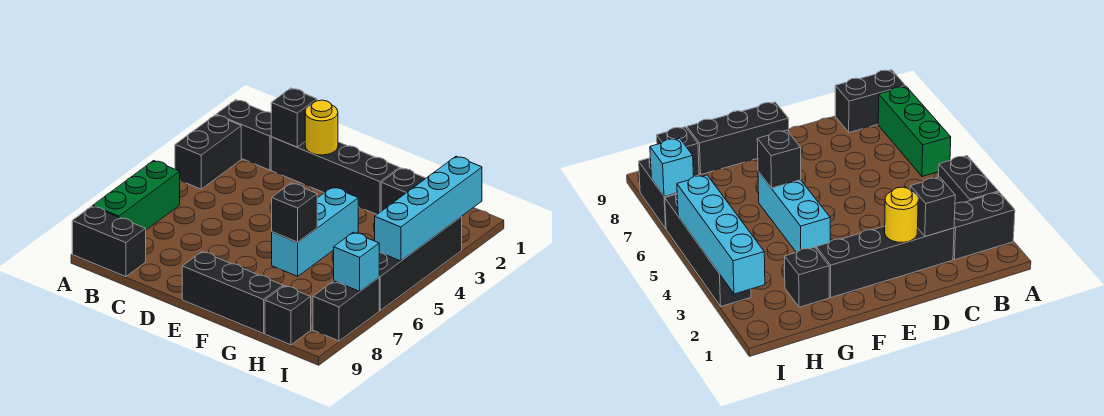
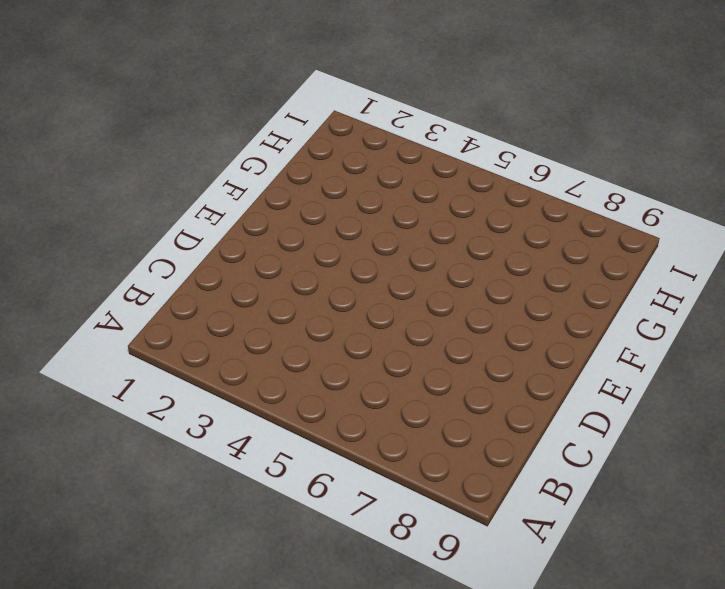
none -> black 1x2 brick [216,100,271,170]
none -> black 1x2 brick [175,115,241,189]
none -> green 1x3 brick [93,161,180,230]

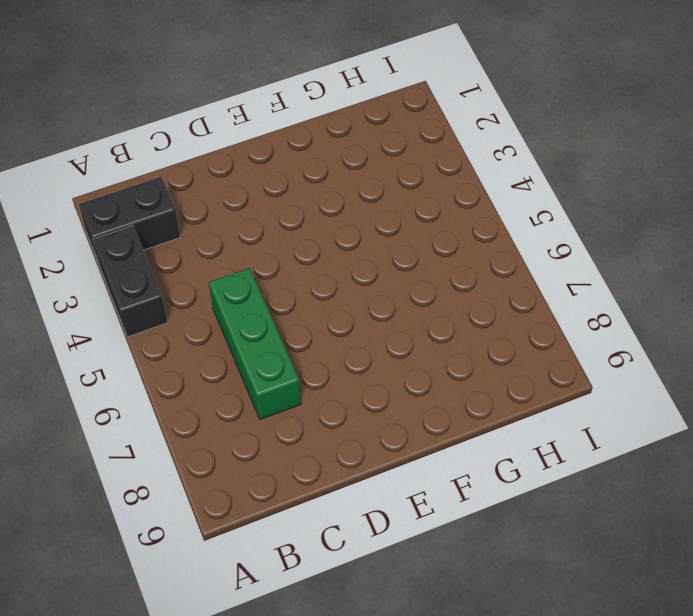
green 1x3 brick [209,268,301,419] -> green 1x3 brick moved to [93,161,180,230]
none -> black 1x2 brick [72,206,146,277]
none -> black 1x4 brick [271,137,400,214]
none -> black 1x3 brick [182,252,283,333]

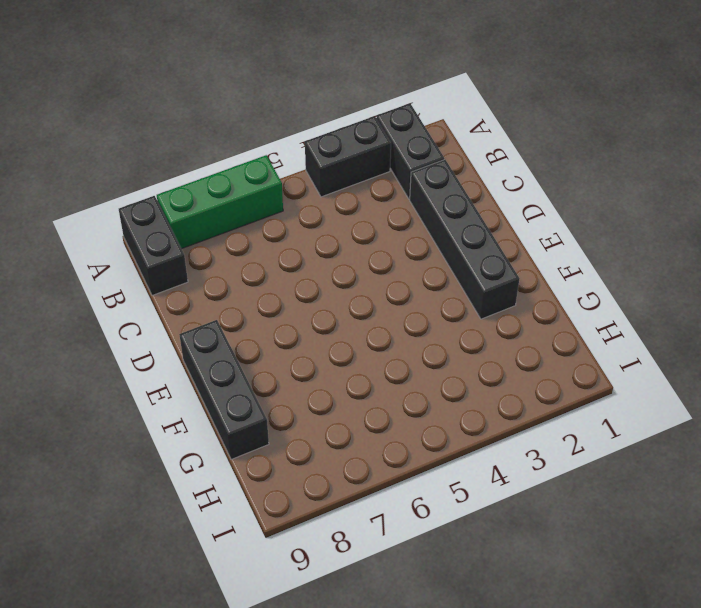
none -> cyan 1x3 brick [272,187,358,276]
none -> black 1x1 brick [381,168,426,211]
none -> black 1x1 brick [265,286,311,345]

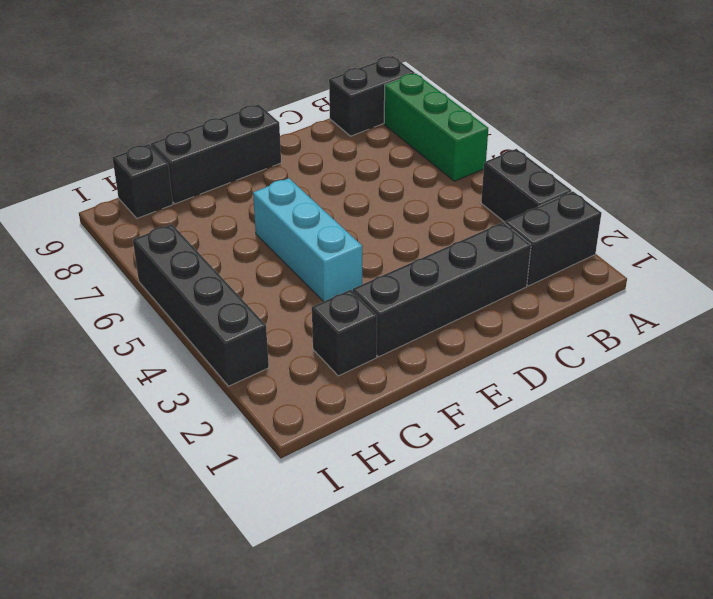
none -> black 1x2 brick [313,278,379,341]
none -> black 1x1 brick [271,88,317,147]
none -> yellow 1x1 round brick [305,100,338,155]

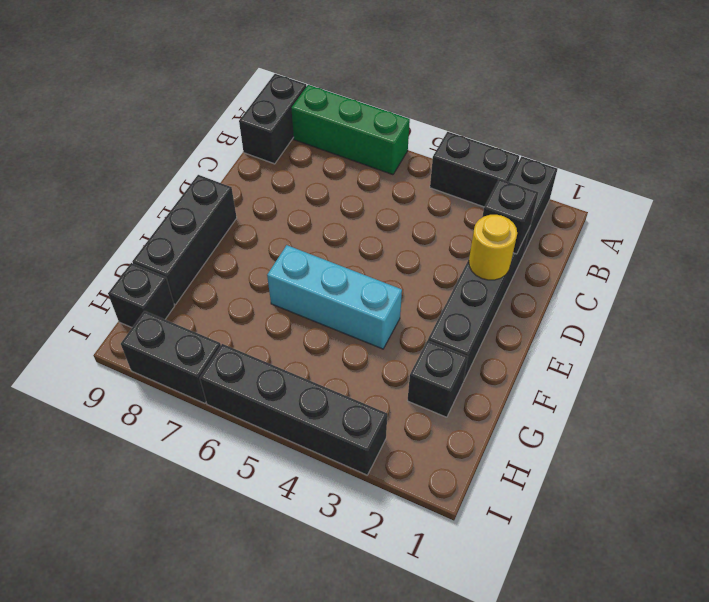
none -> black 1x1 brick [272,183,317,242]
none -> cyan 1x4 brick [375,156,482,261]
none -> cyan 1x1 brick [334,232,380,291]

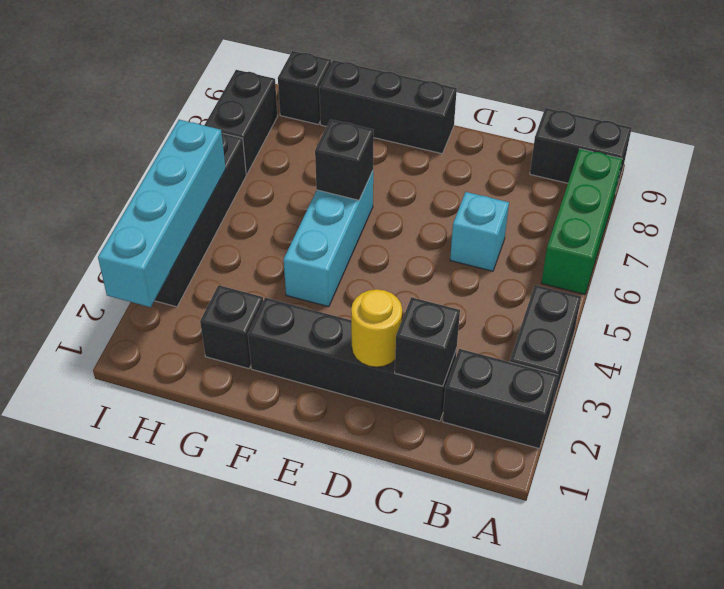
cyan 1x1 brick [450,192,509,271] -> cyan 1x1 brick moved to [334,232,380,291]

